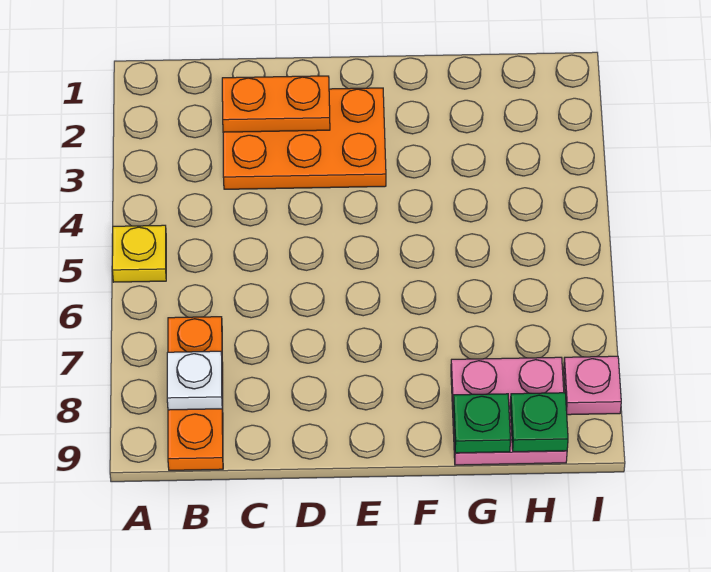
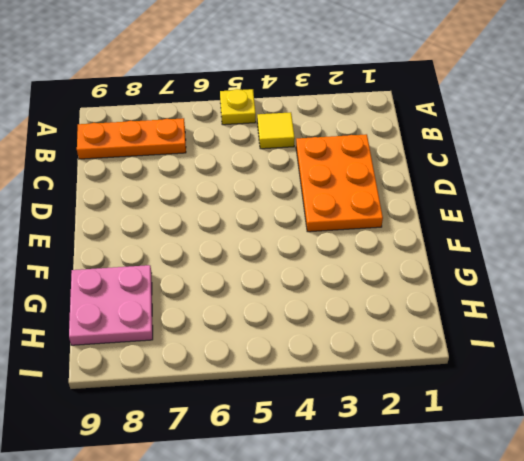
yellow 1x1 tile [257,112,295,149] -> none
none -> pink 1x1 plate [564,356,621,415]
none -> white 1x1 plate [167,351,222,410]

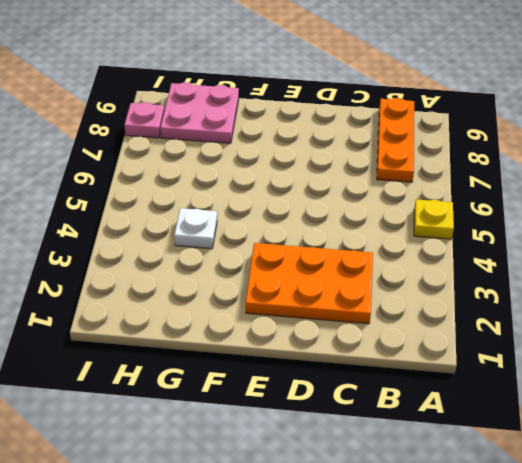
white 1x1 plate [174,208,217,249] -> white 1x1 plate moved to [167,351,222,410]
none -> orange 1x2 plate [222,76,330,132]
none -> green 1x1 plate [453,394,510,453]

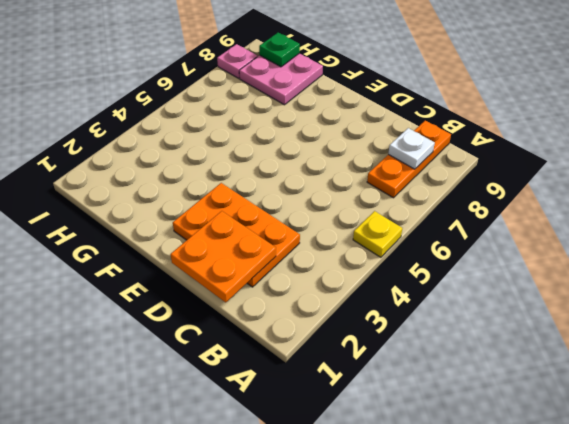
orange 2x2 plate [170,211,276,302] -> orange 1x2 plate [222,76,330,132]
none -> green 1x1 plate [453,394,510,453]

